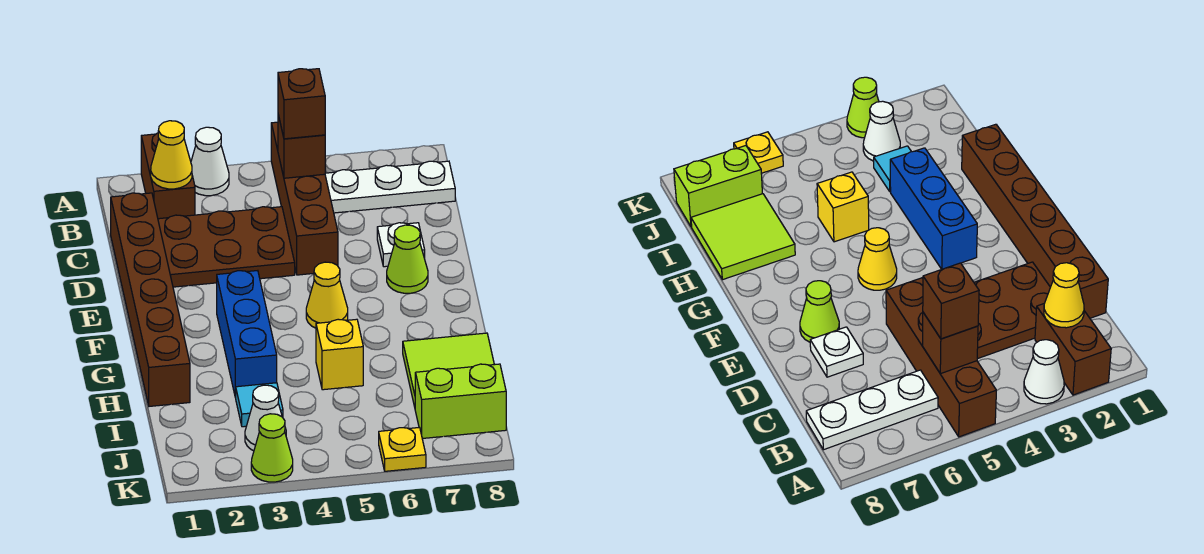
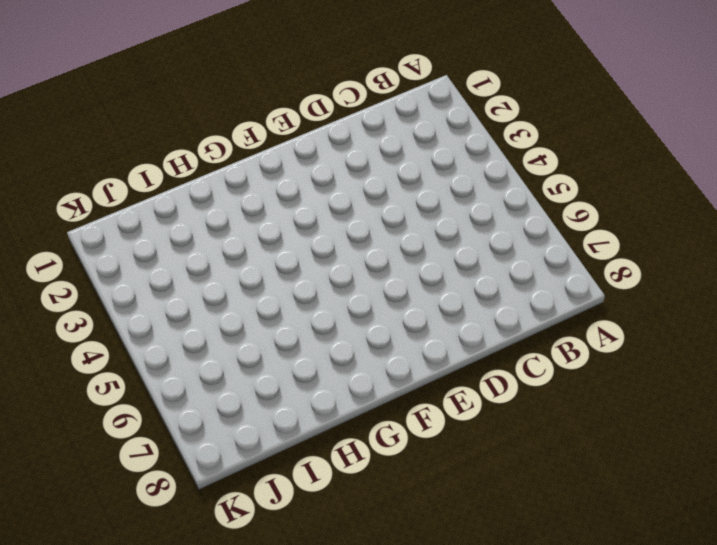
none -> brown 1x2 brick [141,133,195,219]
none -> white 1x1 cone [191,127,229,196]
none -> brown 1x4 brick [271,122,338,275]

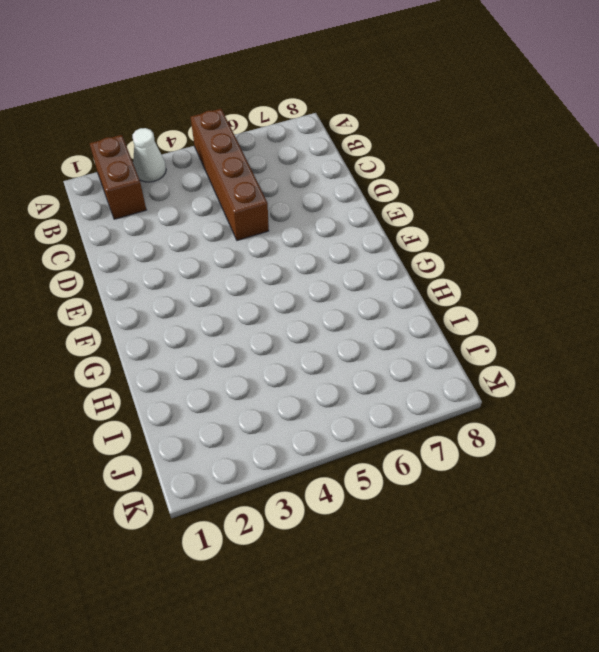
none -> white 1x3 plate [325,161,455,213]
none -> brown 1x6 brick [111,193,190,406]
none -> brown 2x3 plate [158,207,295,287]

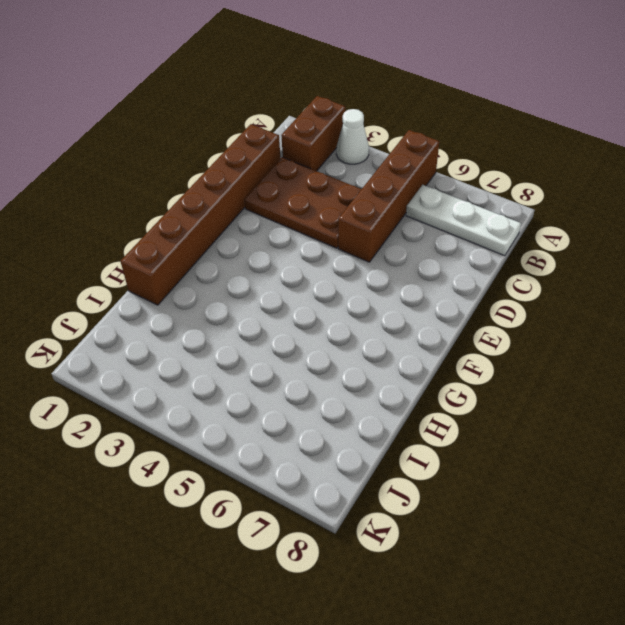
none -> white 1x1 plate [377,223,425,267]
none -> lime 1x1 cone [387,225,428,293]
none -> blue 1x3 brick [217,271,277,398]

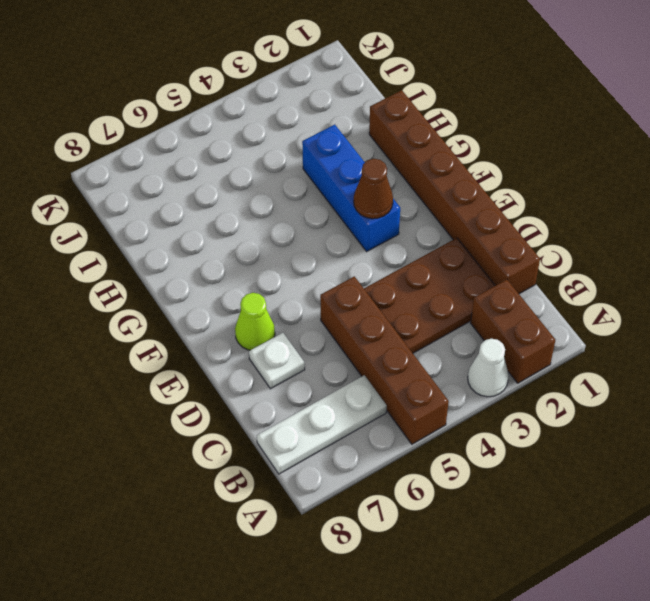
brown 1x1 cone [354,159,393,219] -> none
none -> yellow 1x1 cone [306,262,348,328]
none -> yellow 1x1 brick [316,319,363,390]
none -> lime 2x2 tile [403,333,494,407]

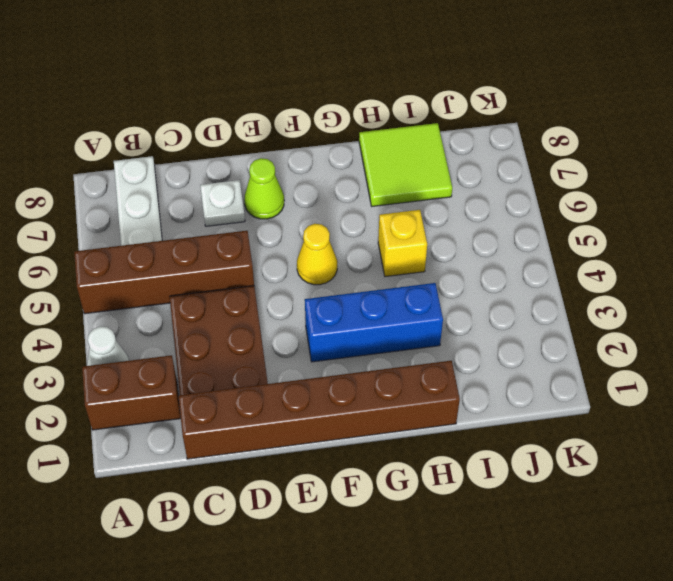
none -> cyan 1x1 tile [236,383,283,427]
none -> white 1x1 cone [245,385,286,451]
none -> lime 1x2 brick [415,364,506,439]

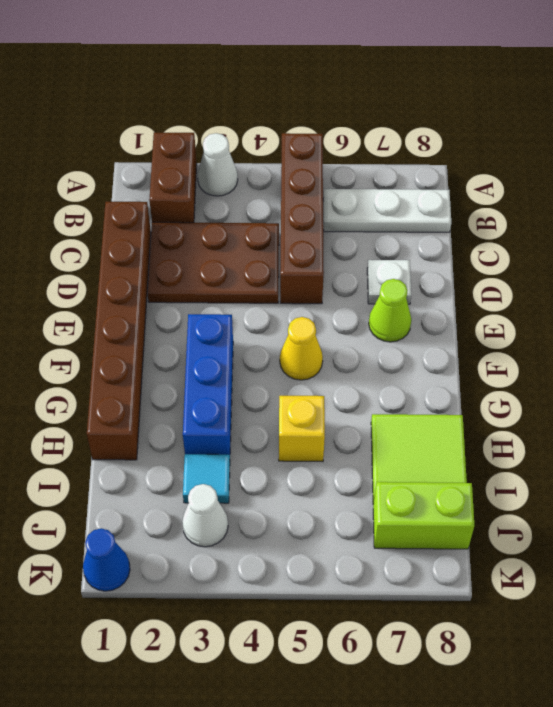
blue 1x1 cone [83,528,130,591] -> none
none -> lime 1x1 cone [251,414,293,482]
none -> yellow 1x1 plate [379,427,426,471]
none -> yellow 1x1 cone [151,121,192,189]

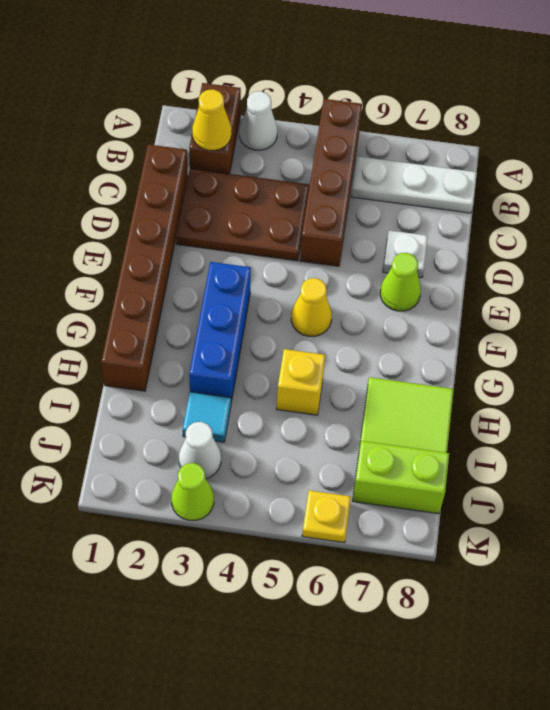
none -> brown 1x1 brick [278,115,325,178]
none -> brown 1x1 brick [278,69,325,139]

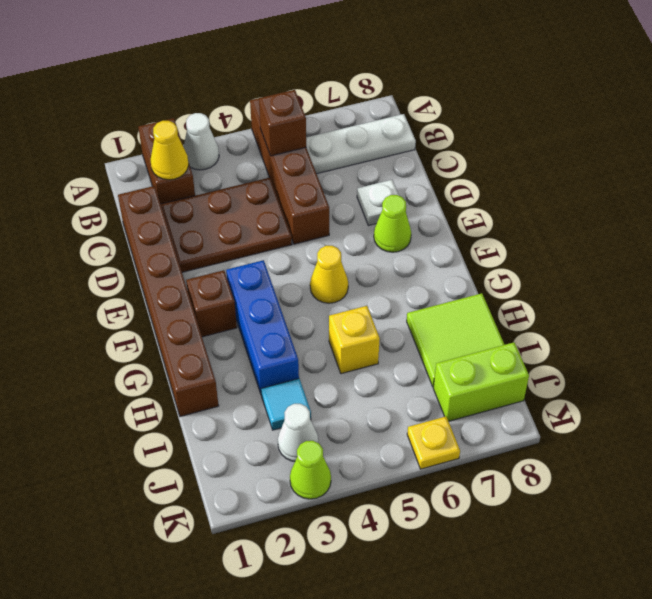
brown 1x1 brick [186,270,237,337] -> brown 1x1 brick moved to [278,69,325,139]

